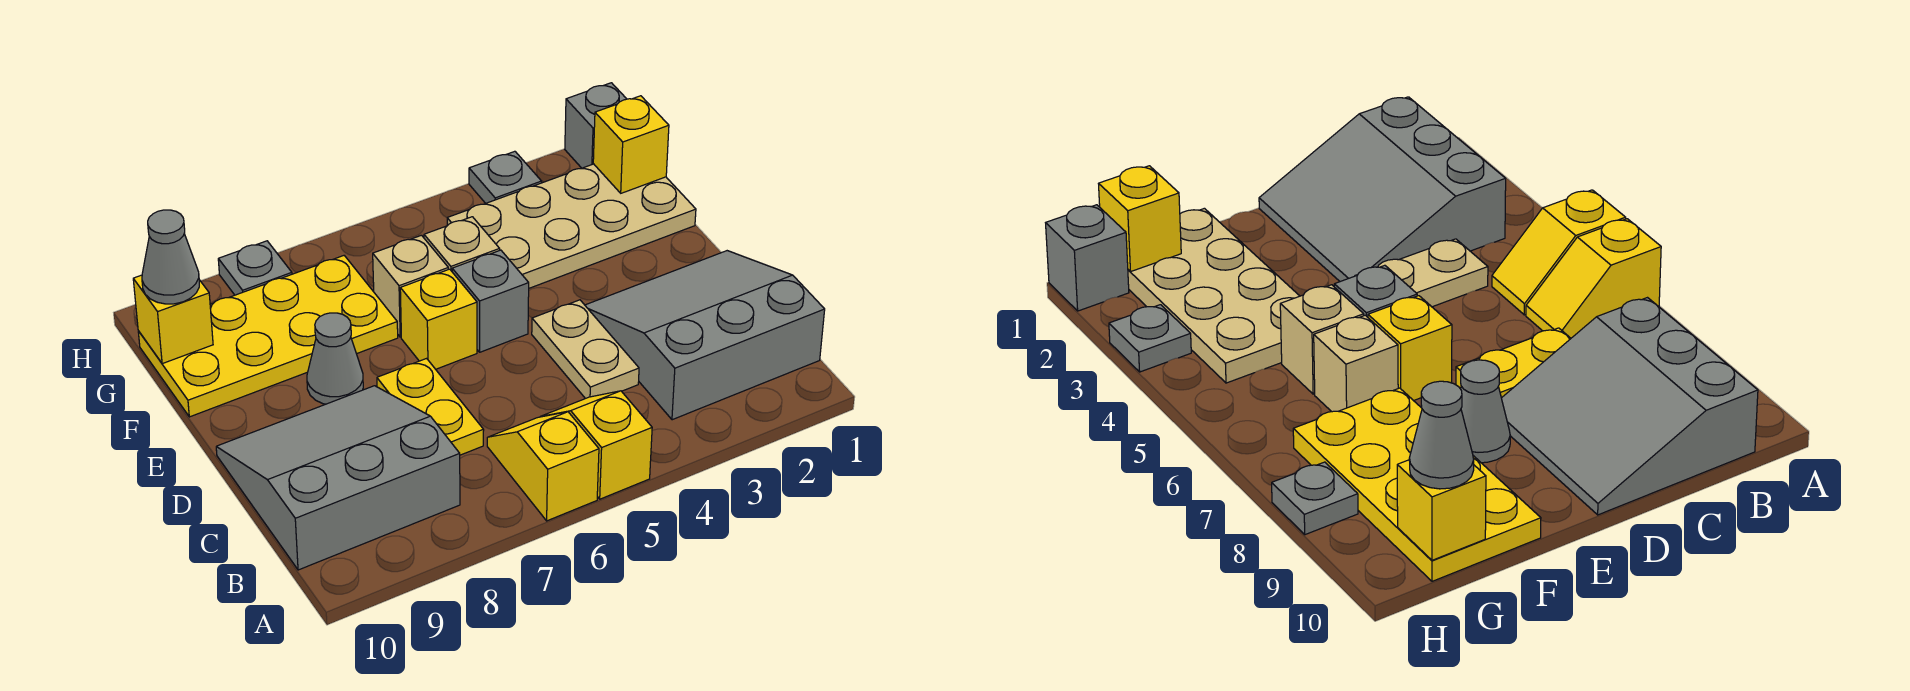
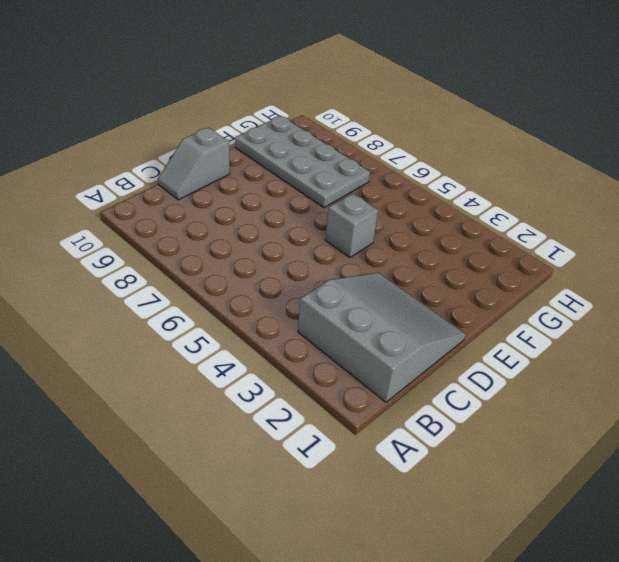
grey 1x2 slope [158,127,230,200] -> grey 3x3 slope [216,386,460,570]
grey 2x4 plate [235,116,370,208] -> yellow 2x4 plate [138,256,398,417]
none -> yellow 1x2 slope [540,391,652,499]
none -> yellow 1x2 slope [487,412,599,521]
none -> tan 1x2 plate [532,300,639,399]

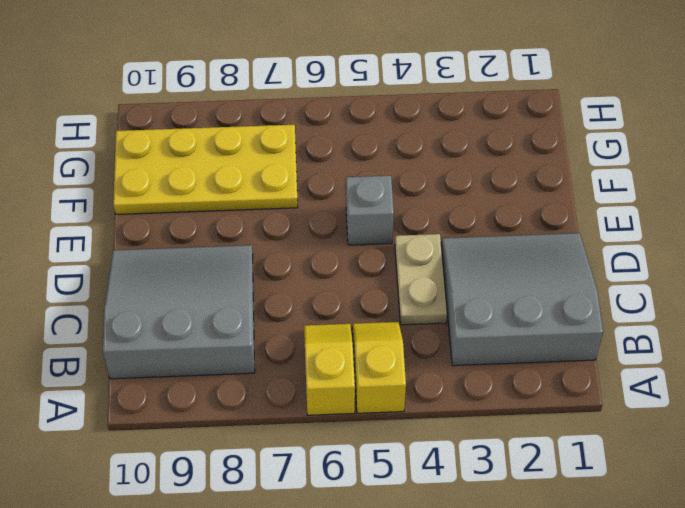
none -> yellow 1x2 plate [377,358,484,455]
none -> yellow 1x1 brick [400,269,477,369]
none -> grey 1x1 cone [307,313,363,404]

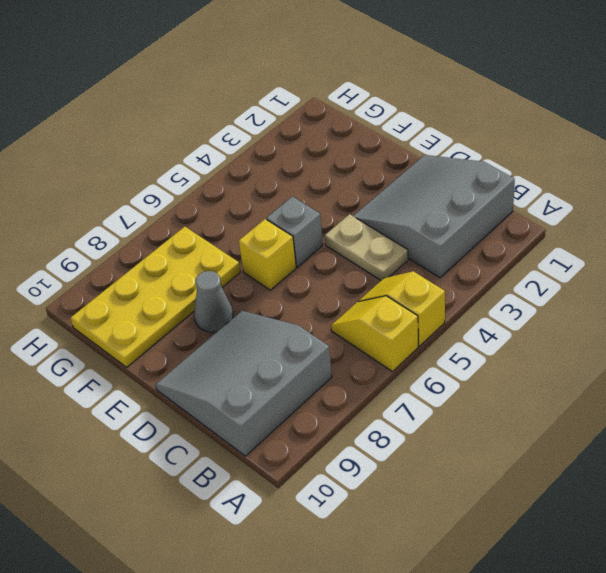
none -> yellow 1x2 plate [377,358,484,455]
none -> tan 2x4 plate [447,164,696,288]
none -> tan 1x1 brick [424,217,500,271]

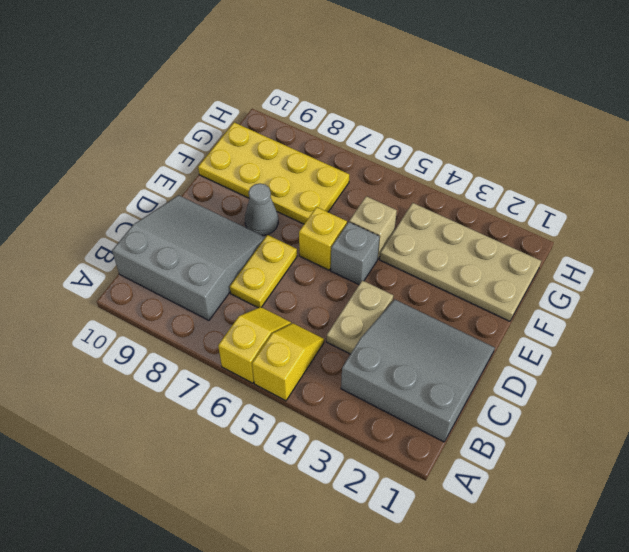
none -> tan 1x1 brick [373,235,448,337]
none -> grey 1x1 brick [565,83,626,168]
none -> grey 1x1 plate [469,151,542,203]

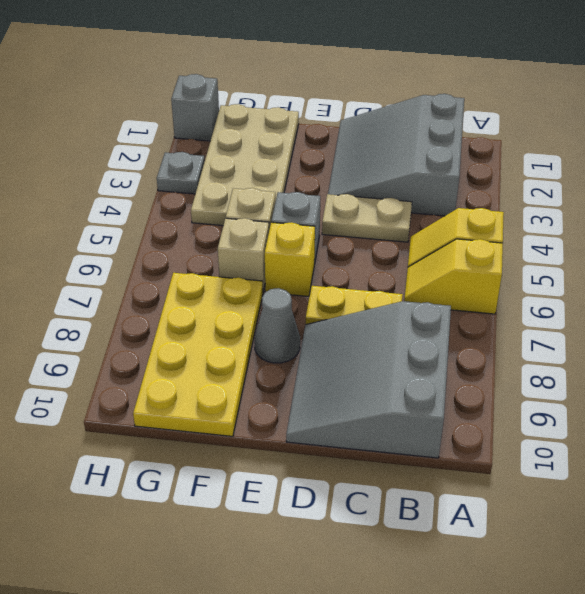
none -> grey 1x1 plate [218,241,292,295]
none -> yellow 1x1 brick [593,96,669,193]
none -> yellow 1x1 brick [133,275,213,364]

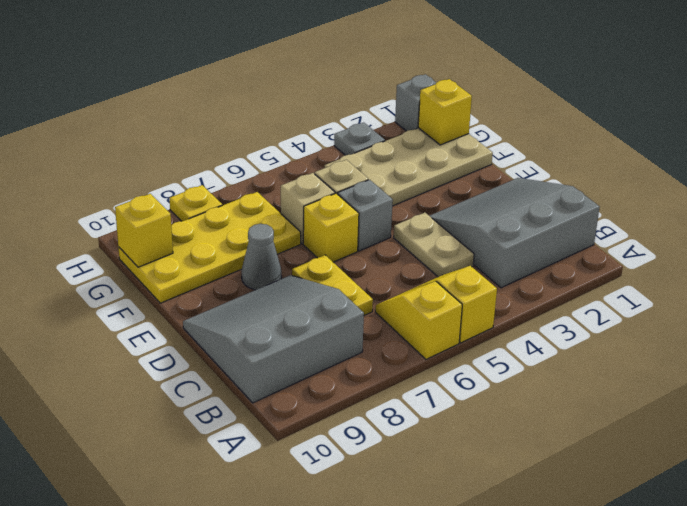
yellow 1x1 plate [170,185,222,221] -> grey 1x1 plate [218,241,292,295]
none -> grey 1x1 cone [142,210,199,304]

